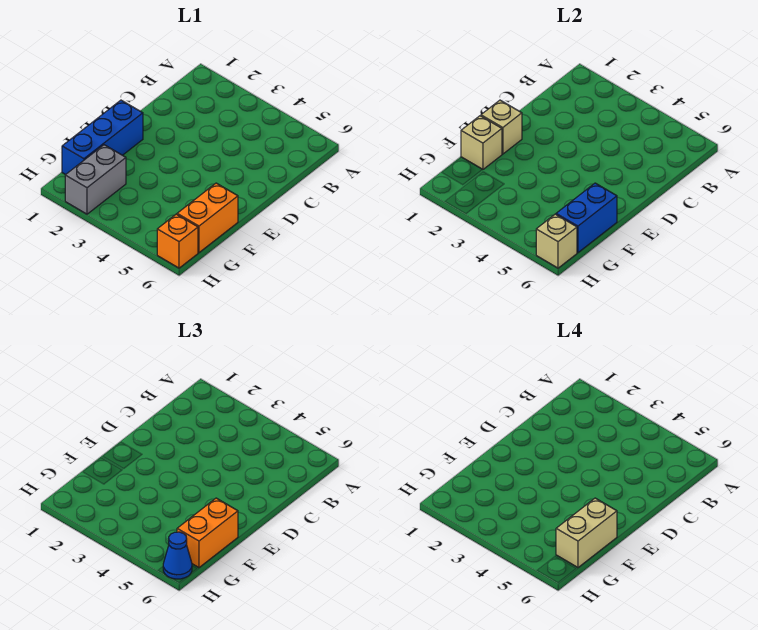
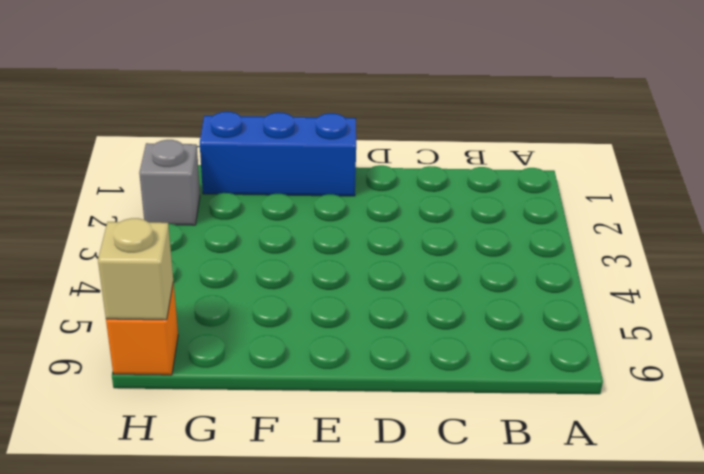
grey 1x1 brick [139,140,200,225] -> grey 1x2 brick [65,145,126,214]
none -> orange 1x2 brick [177,183,238,253]
none -> tan 1x1 brick [481,100,522,154]

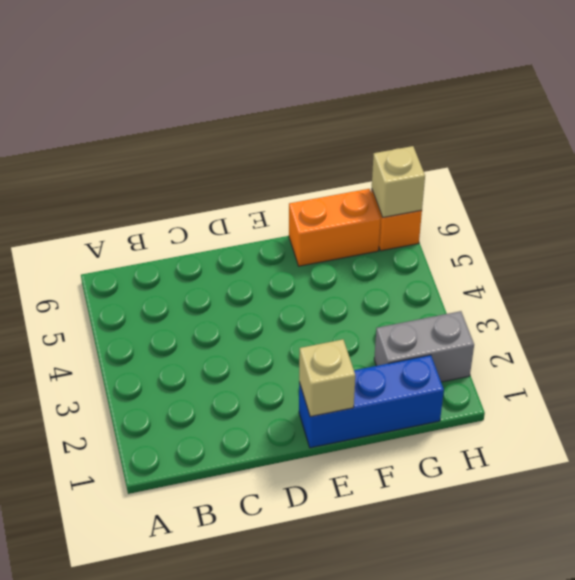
none -> tan 1x1 brick [461,116,502,170]
none -> blue 1x2 brick [556,183,617,253]

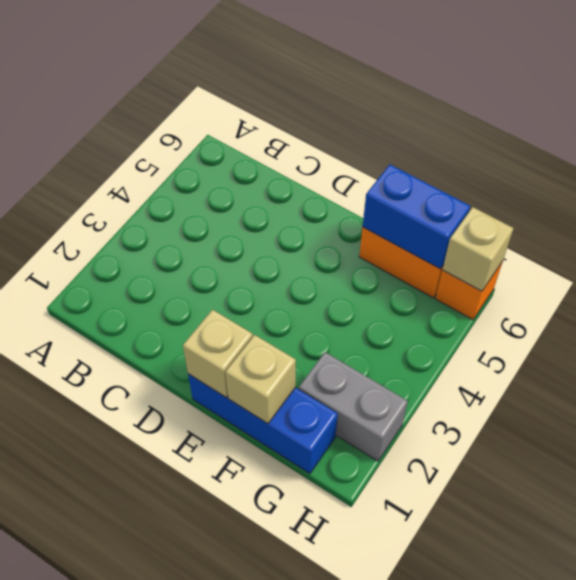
none -> orange 1x2 brick [177,498,238,568]
none -> blue 1x1 cone [163,532,192,579]

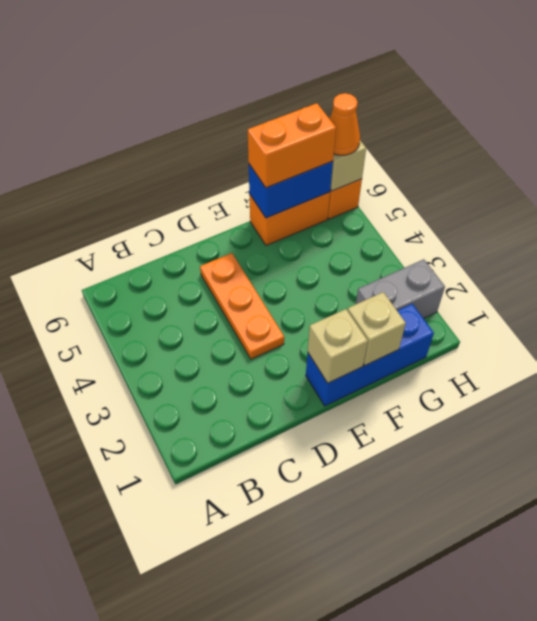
orange 1x3 plate [200,253,284,359] -> none
orange 1x1 cone [330,93,360,155] -> blue 1x1 cone [163,532,192,579]
none -> tan 1x2 brick [556,498,617,568]

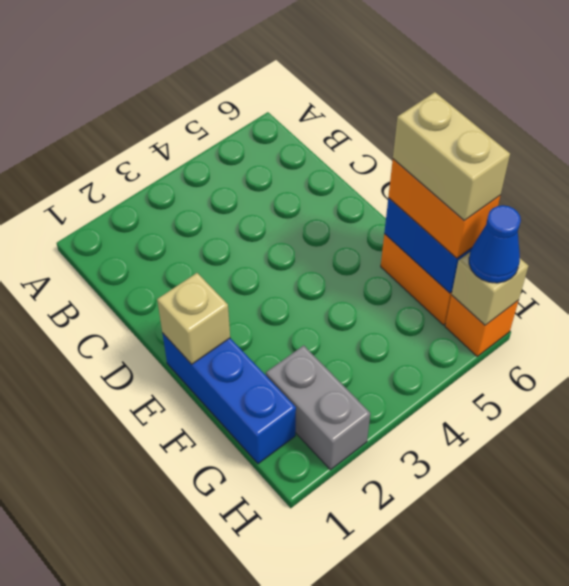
none -> tan 1x1 brick [461,116,502,170]

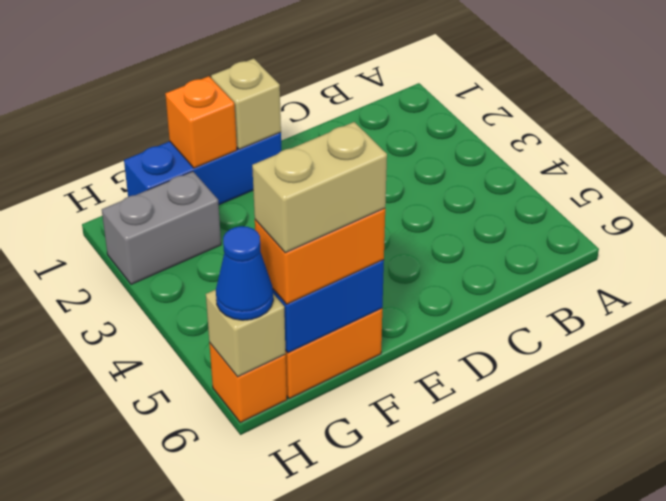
orange 1x1 brick [165,76,237,168] -> tan 1x1 brick [461,116,502,170]

